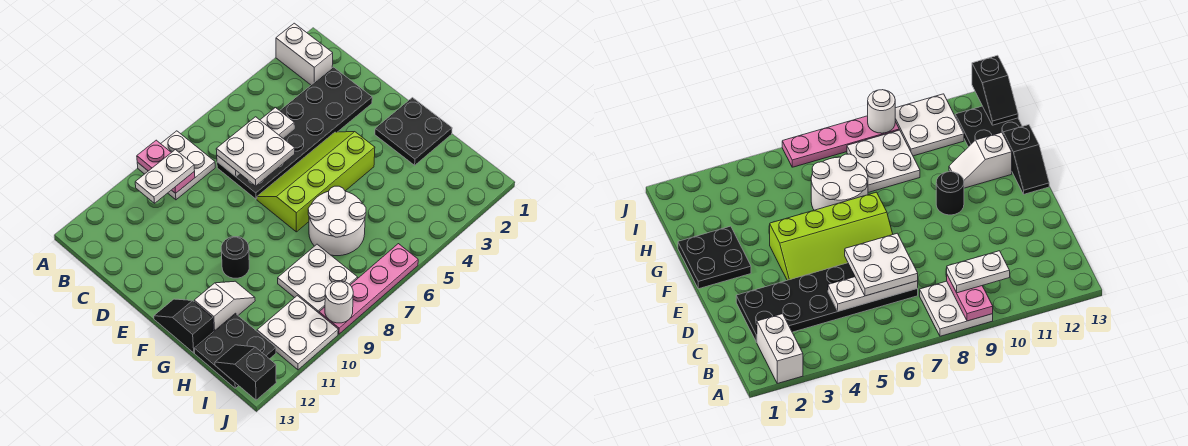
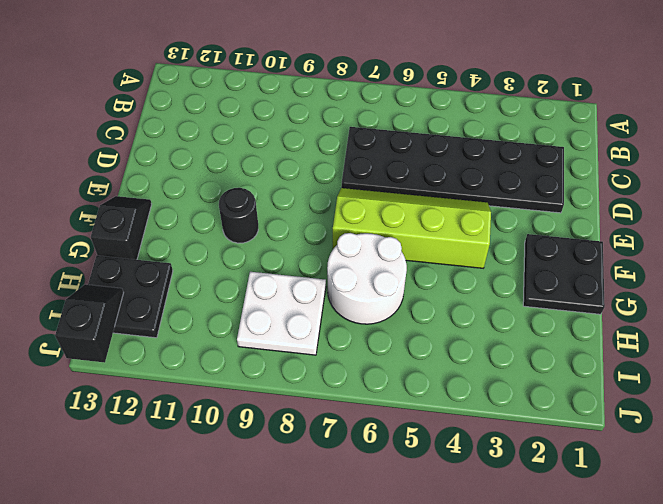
none -> white 1x2 brick [276,23,333,85]
none -> white 2x2 plate [137,131,215,200]
none -> white 1x2 slope [194,281,255,331]

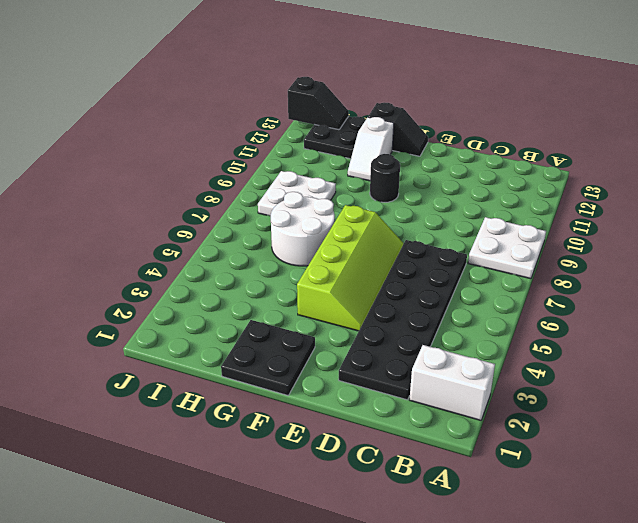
none -> white 2x2 plate [257,296,338,370]
none -> pink 1x4 plate [319,244,418,334]
none -> pink 1x2 plate [137,140,195,193]

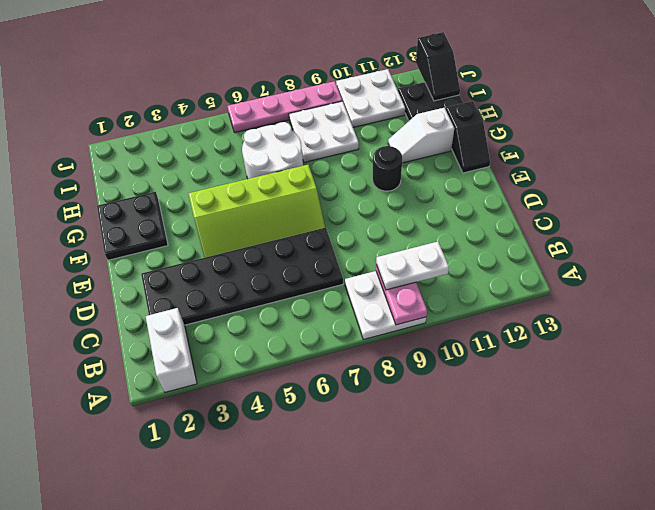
none -> white 1x3 plate [217,107,294,176]
none -> white 1x1 round brick [325,281,353,323]
none -> white 2x2 plate [216,117,295,186]

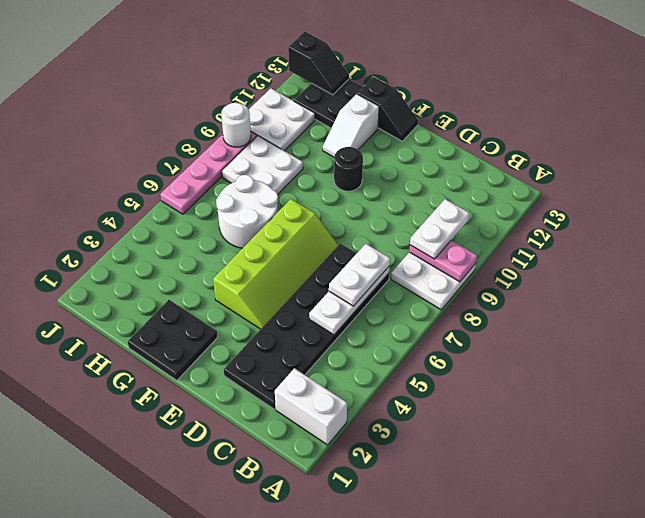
white 1x2 plate [329,244,390,306] -> white 2x2 plate [216,117,295,186]

